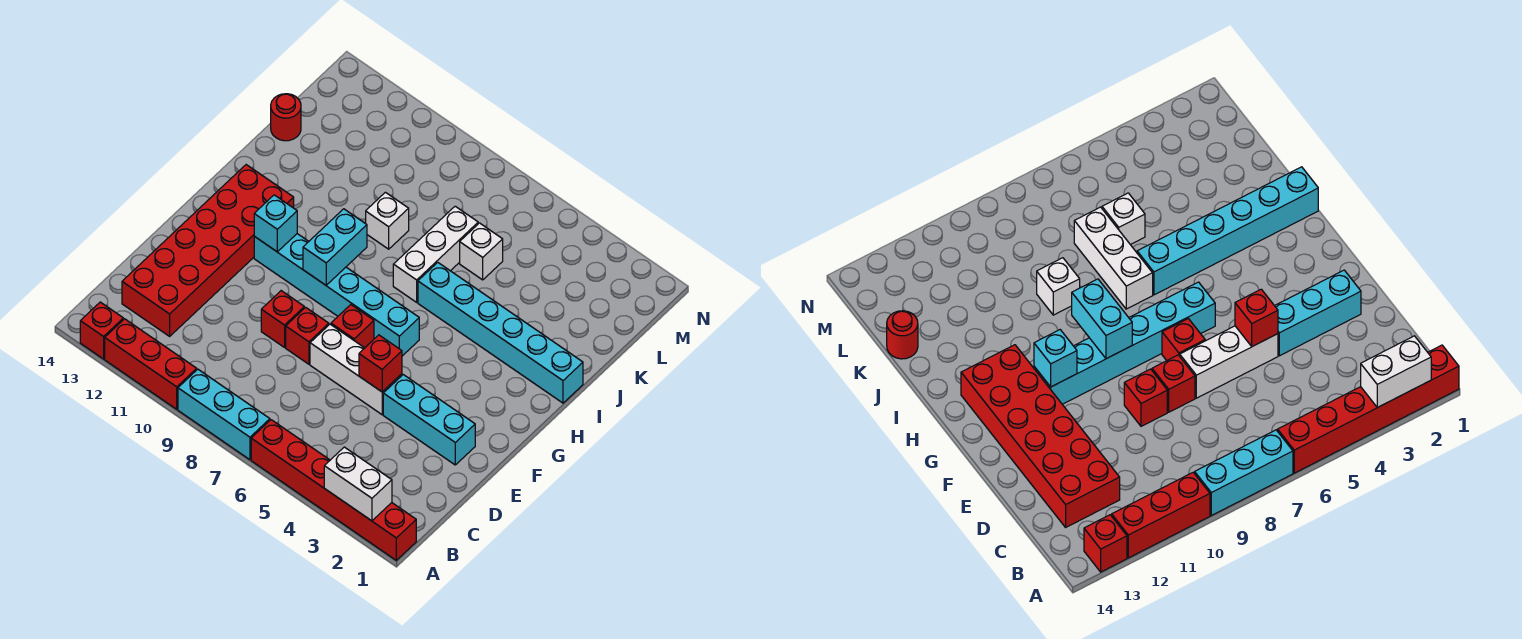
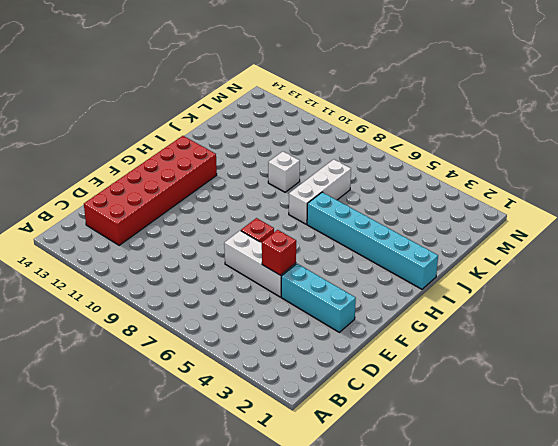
none -> red 1x6 brick [251,420,416,560]
none -> cyan 1x3 brick [178,369,270,460]
none -> red 1x3 brick [105,319,197,409]

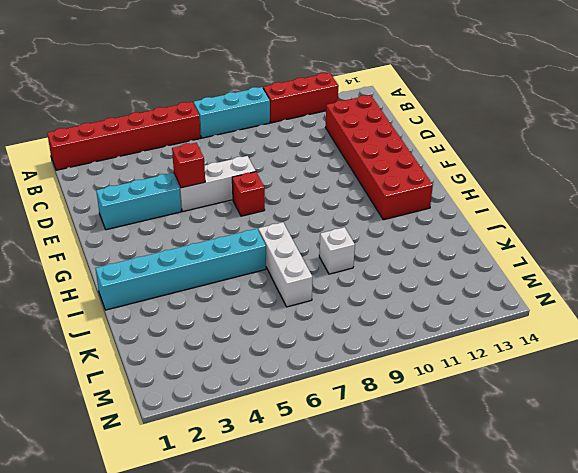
none -> red 1x1 brick [80,302,123,359]
none -> red 1x1 brick [286,307,329,364]
none -> red 1x1 brick [261,291,304,347]

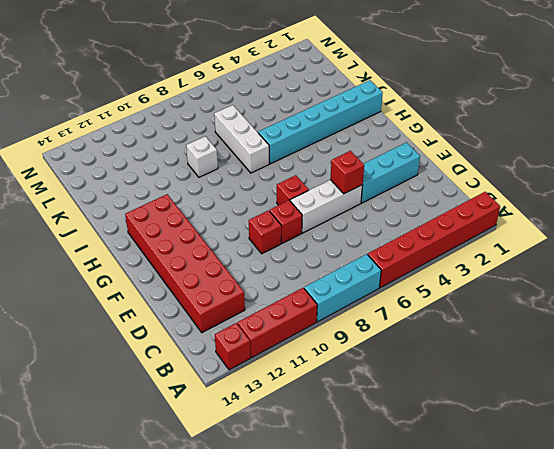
none -> cyan 1x6 brick [254,234,419,356]
none -> white 1x1 brick [460,223,503,280]
none -> red 1x1 round brick [271,94,301,141]

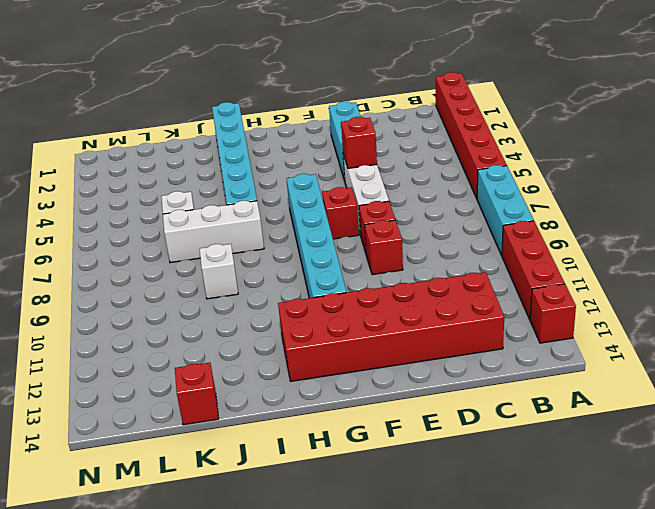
red 1x1 brick [175,363,219,425] -> red 1x1 round brick [271,94,301,141]
none -> white 1x2 brick [324,447,392,521]
none -> cyan 1x2 brick [303,209,367,285]
none -> cyan 1x1 brick [254,195,297,252]

